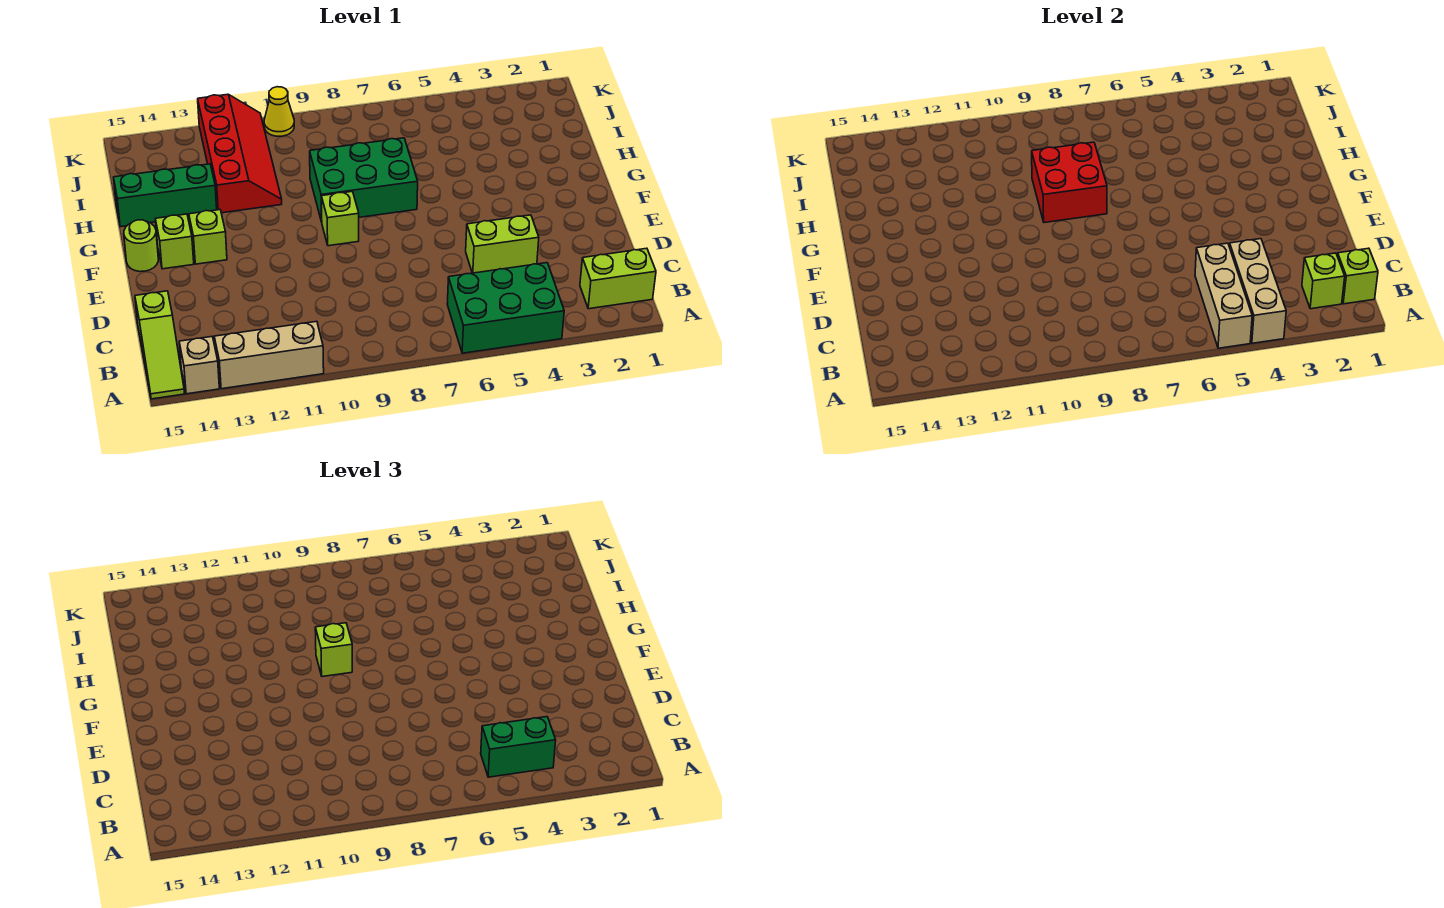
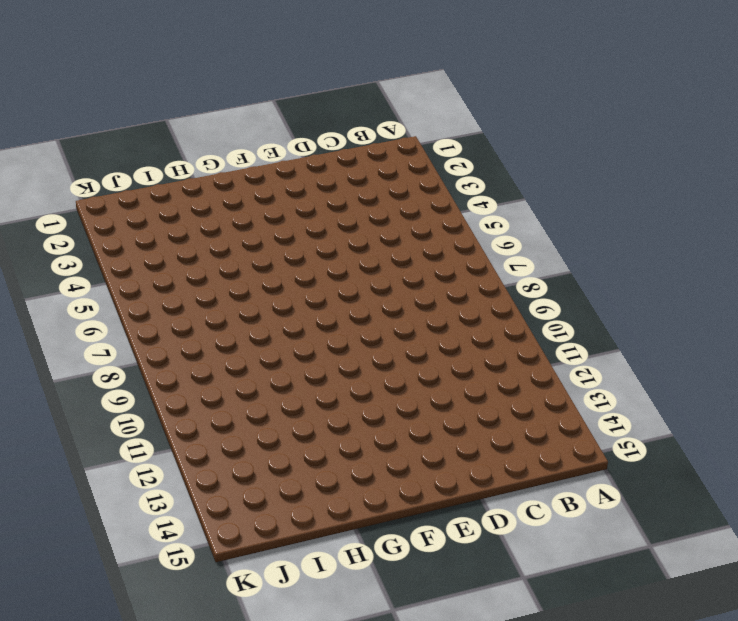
none -> green 2x3 brick [447,263,564,353]
none -> tan 1x3 brick [214,321,324,389]
none -> tan 1x1 brick [179,337,219,394]

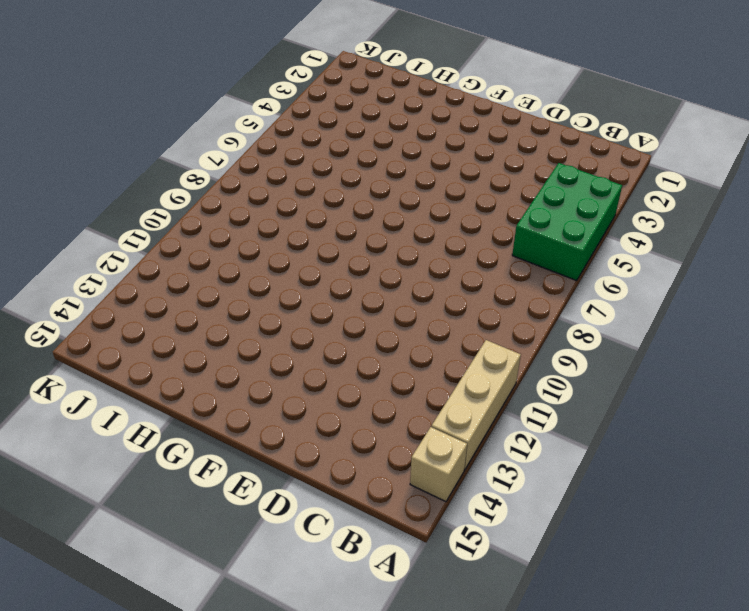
none -> lime 1x3 slope [135,291,184,399]
none -> lime 1x2 brick [580,248,656,309]
none -> lime 1x2 brick [466,215,539,273]

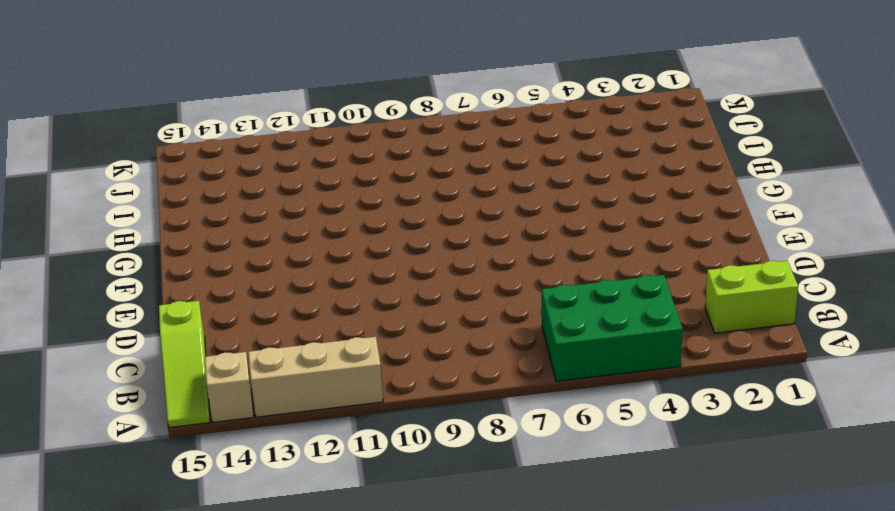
none -> lime 1x2 brick [466,215,539,273]
none -> lime 1x1 brick [321,192,359,246]
none -> lime 1x1 brick [189,210,227,264]

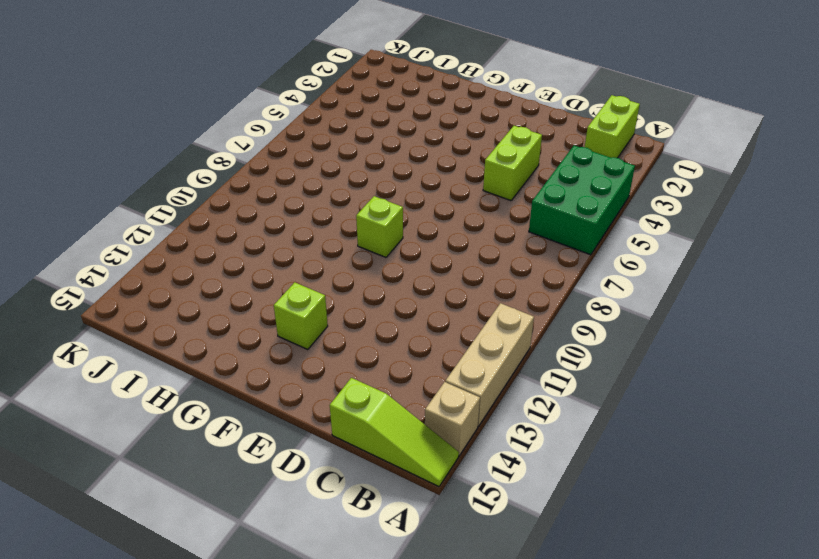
none -> lime 1x1 brick [155,214,194,269]
none -> lime 1x1 round brick [124,220,158,272]
none -> green 2x3 brick [310,138,418,222]

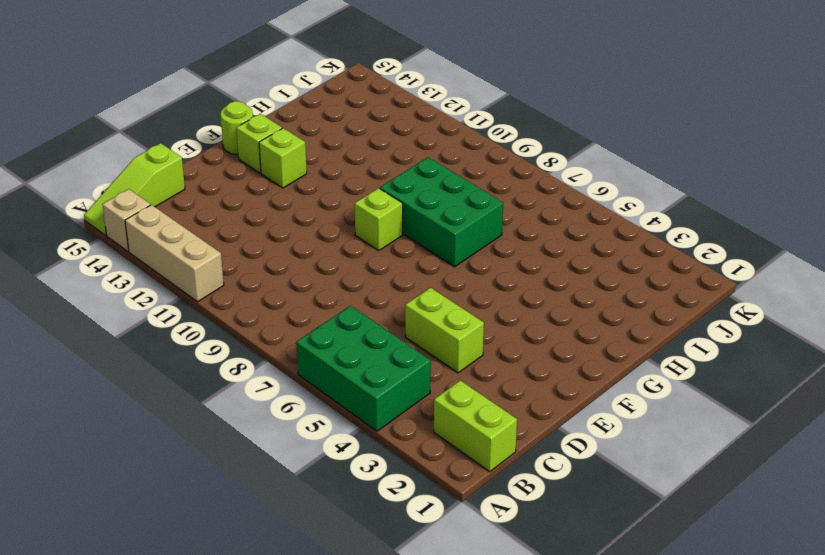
none -> red 2x4 slope [198,94,282,213]
none -> green 1x3 brick [114,164,217,227]
none -> yellow 1x1 cone [264,87,294,136]

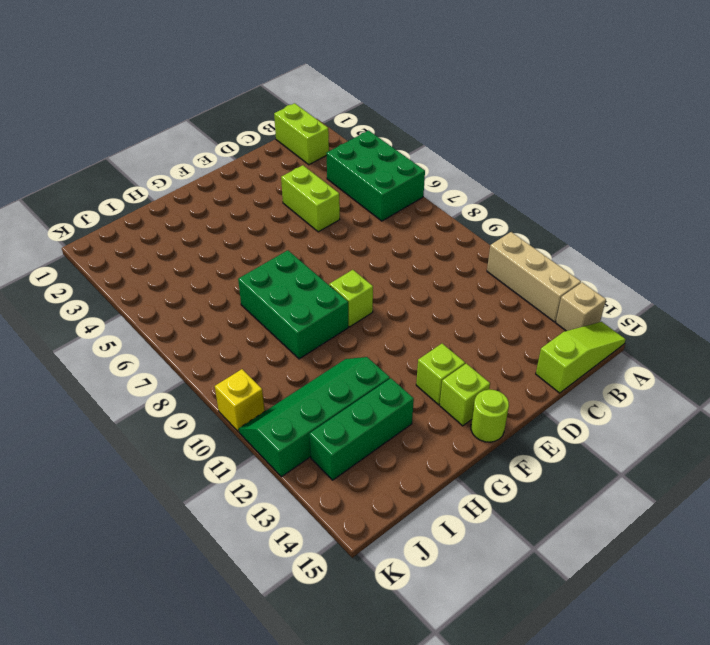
green 2x4 slope [239,357,390,477] -> red 2x4 slope [198,94,282,213]
green 1x3 brick [310,378,414,480] -> green 1x3 brick turned to [114,164,217,227]
yellow 1x1 brick [215,369,265,432] -> yellow 1x1 cone [264,87,294,136]
none -> tan 1x3 brick [1229,239,1286,343]
none -> tan 1x3 brick [1195,243,1252,348]
none -> lime 1x1 brick [1337,248,1378,304]

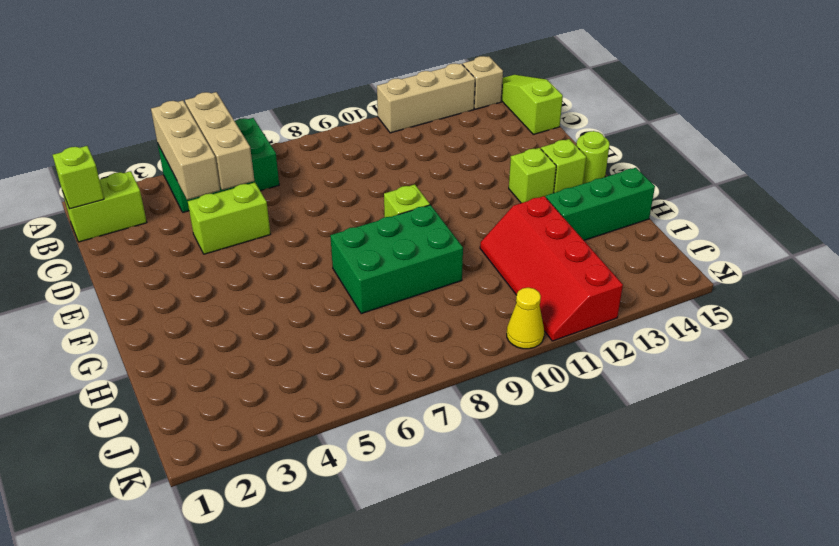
none -> lime 1x1 brick [1302,253,1345,309]
none -> red 2x2 brick [1032,142,1107,223]
none -> green 1x2 brick [481,717,556,777]

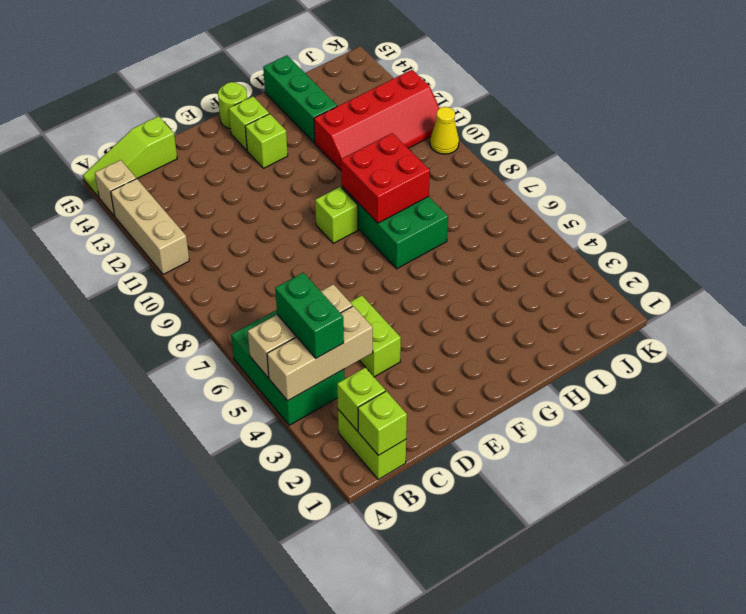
none -> lime 1x1 brick [315,623,352,677]

